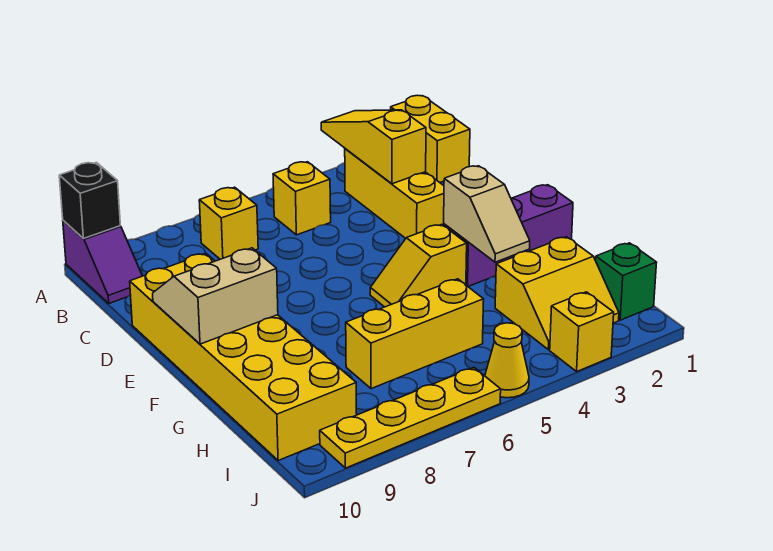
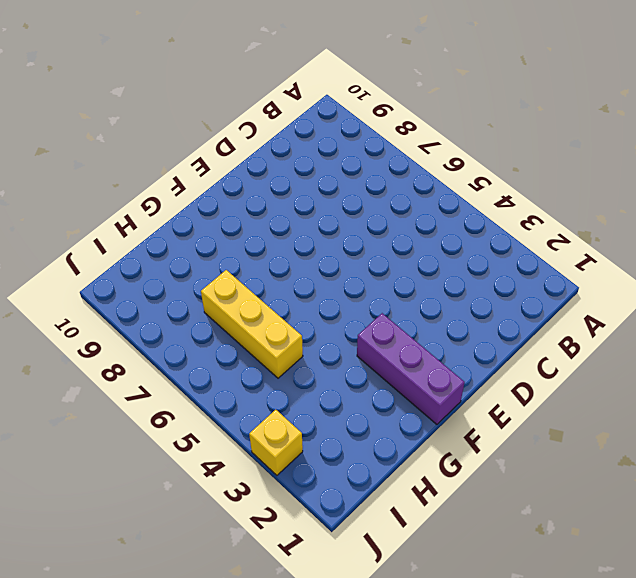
none -> yellow 1x2 brick [391,95,470,182]
none -> purple 1x2 slope [63,221,142,303]
none -> yellow 1x3 brick [345,149,444,238]

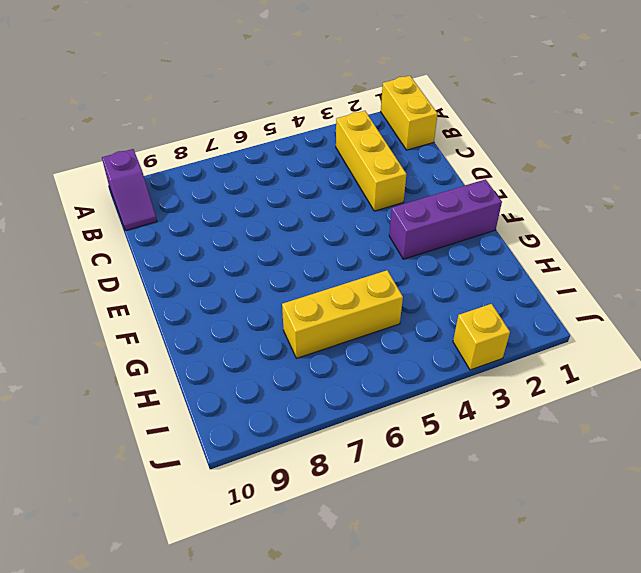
none -> yellow 1x1 brick [273,162,331,235]
none -> yellow 1x1 brick [199,187,258,259]
none -> yellow 2x6 brick [130,253,357,461]

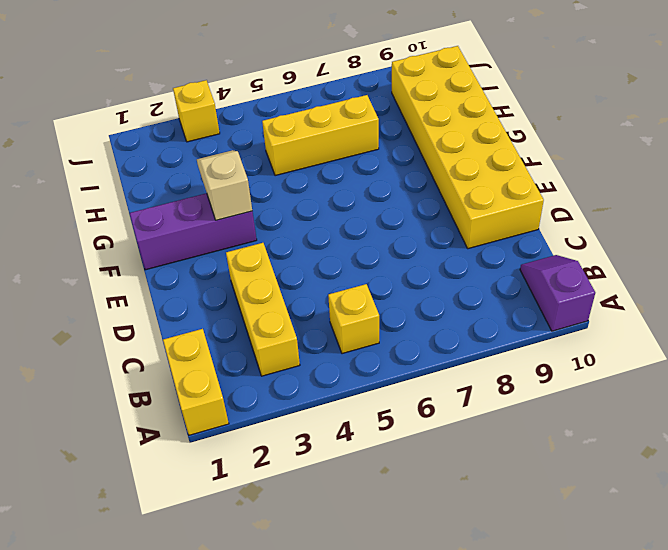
none -> yellow 1x1 brick [199,187,258,259]
none -> yellow 1x2 slope [370,224,467,307]
none -> yellow 2x2 slope [495,237,619,350]

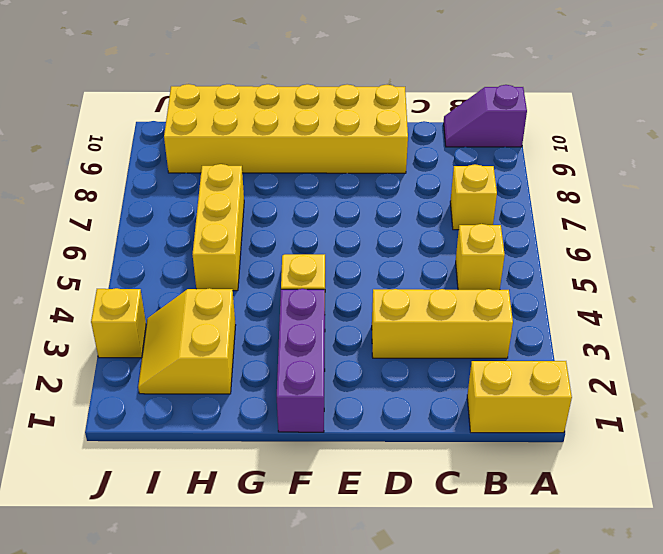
none -> green 1x1 brick [596,243,657,320]
none -> yellow 1x1 cone [485,323,529,398]
none -> yellow 1x4 plate [320,368,501,468]

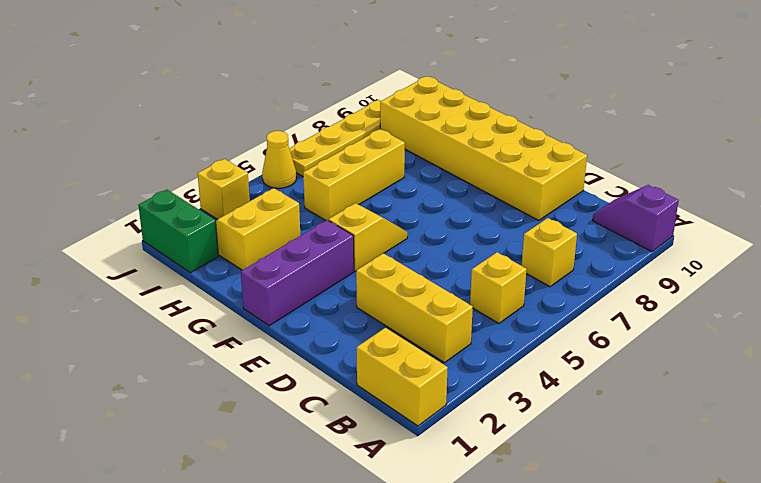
green 1x2 brick [138,190,218,273] -> green 1x1 brick [596,243,657,320]
none -> yellow 1x3 slope [321,110,426,184]
none -> black 1x1 brick [59,163,120,239]
none -> tan 2x2 slope [153,248,278,344]

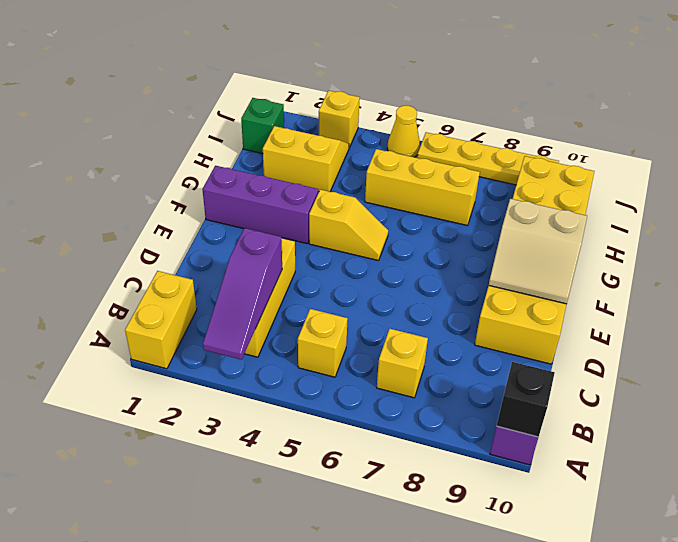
purple 1x3 slope [203,228,282,360] -> yellow 1x3 slope [321,110,426,184]
none -> tan 1x2 slope [444,166,530,262]

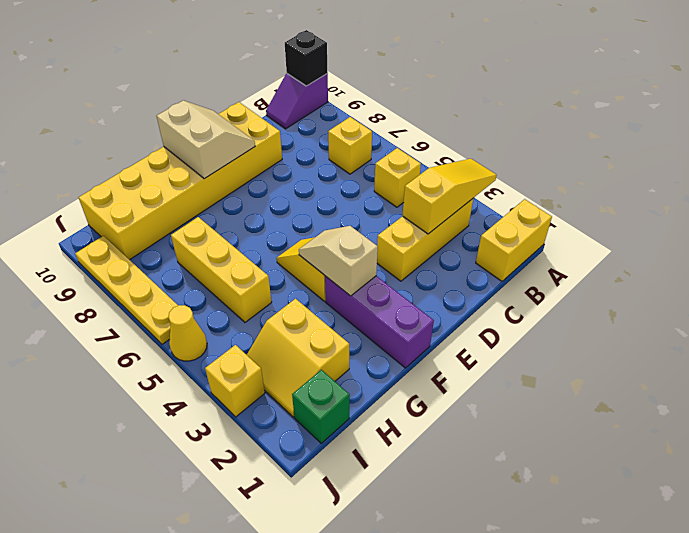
tan 1x2 slope [299,226,378,296] -> tan 1x2 slope turned to [444,166,530,262]

